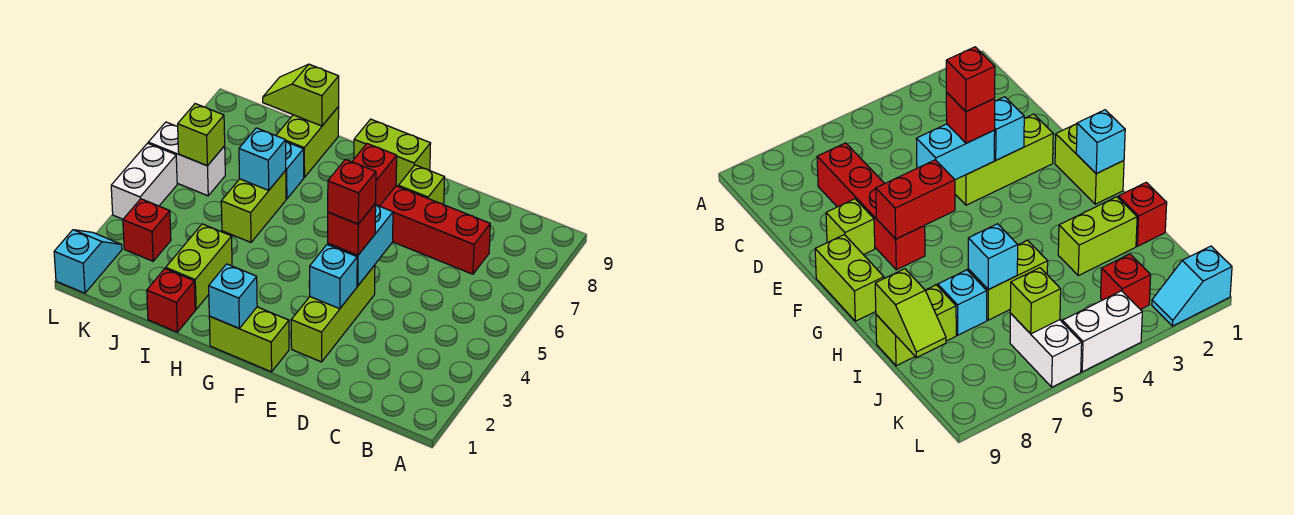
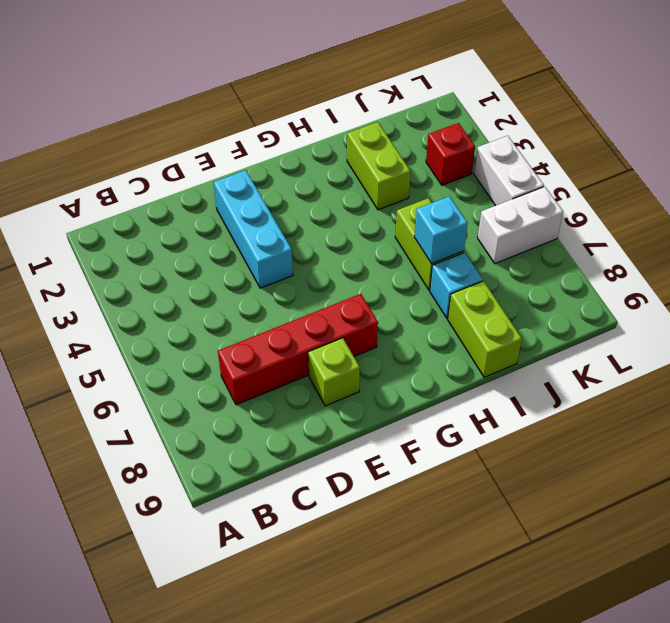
cyan 1x3 brick [214,170,293,288] -> lime 1x3 brick [291,265,375,362]
none -> lime 1x2 brick [209,307,289,372]
none -> lime 1x2 brick [354,119,431,186]
none -> red 1x1 brick [147,269,195,332]

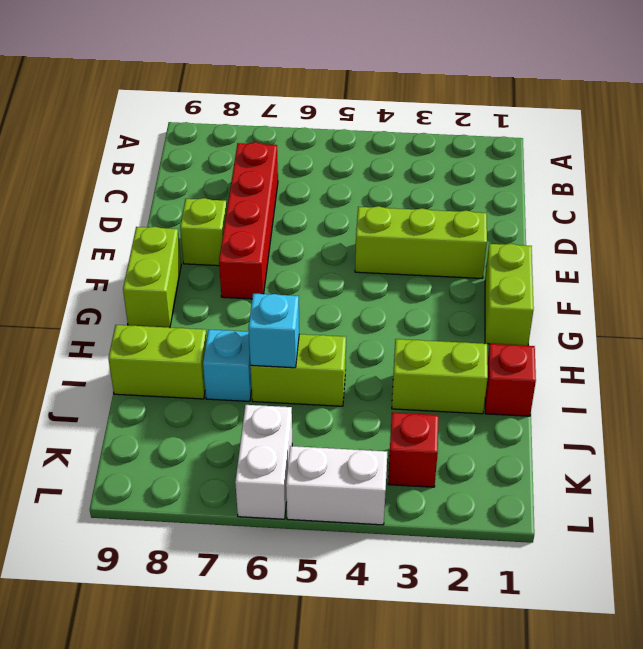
none -> cyan 1x2 slope [54,230,122,293]
none -> cyan 1x1 brick [310,245,357,309]
none -> cyan 1x2 brick [328,205,393,286]

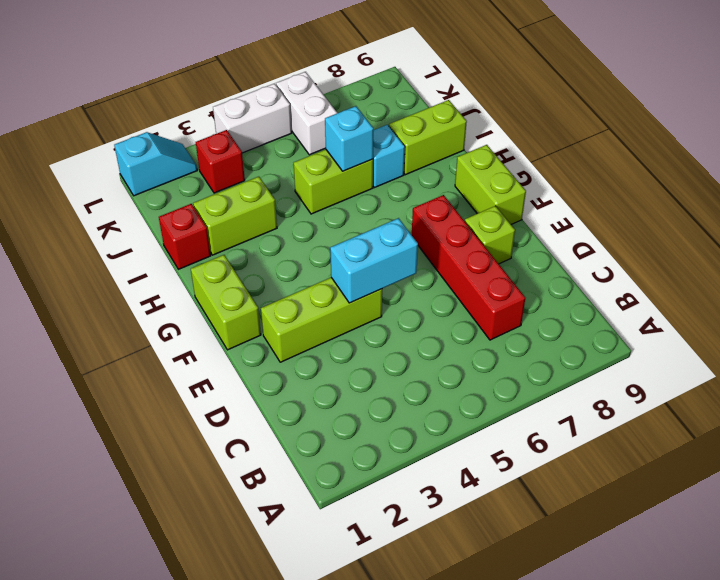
none -> cyan 1x1 brick [310,245,357,309]
none -> red 1x2 brick [352,144,397,206]
none -> cyan 1x1 brick [209,264,257,328]

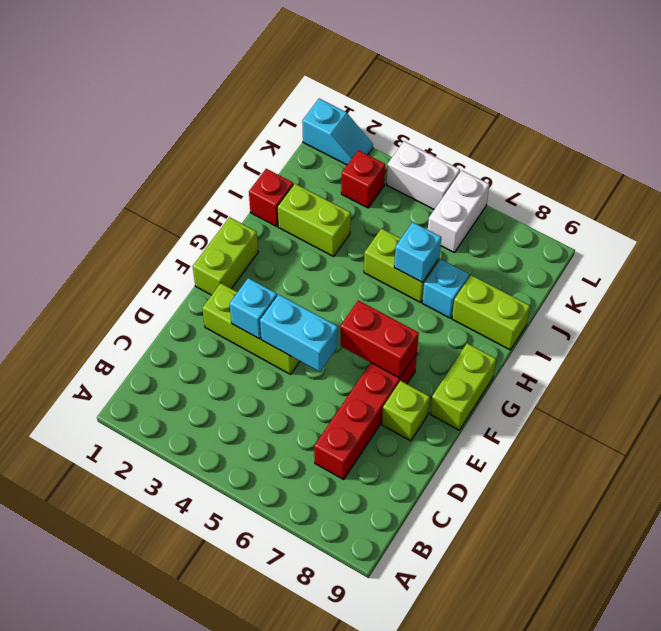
none -> cyan 1x1 brick [209,264,257,328]
none -> lime 1x2 slope [263,64,339,126]
none -> lime 1x1 brick [178,104,225,166]

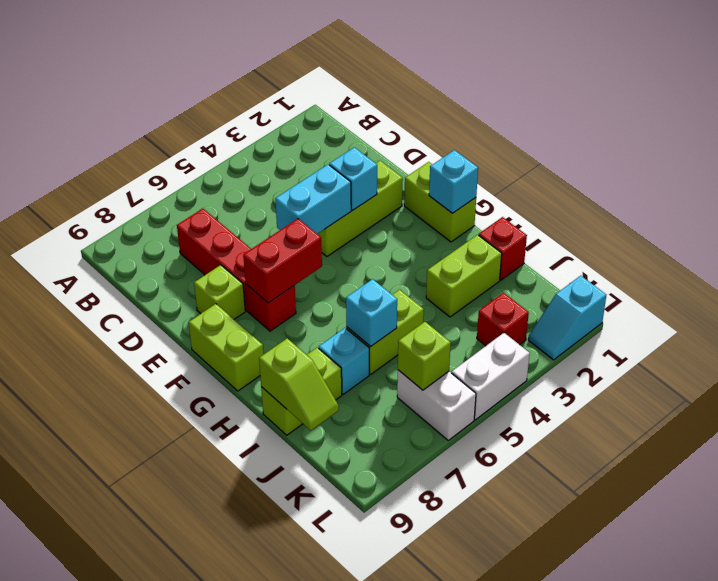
none -> red 1x1 brick [328,203,376,255]
none -> red 1x1 brick [328,159,376,224]

